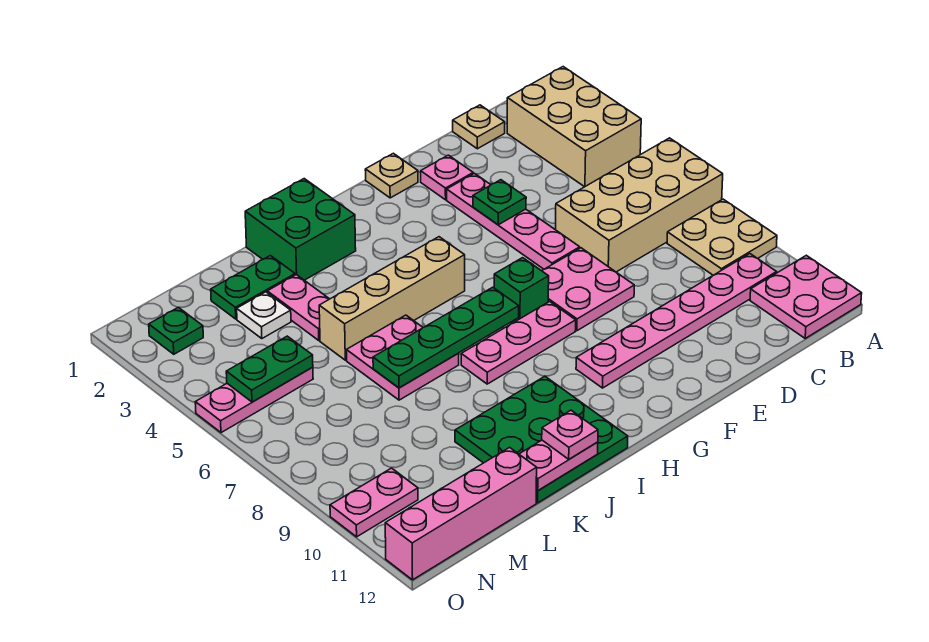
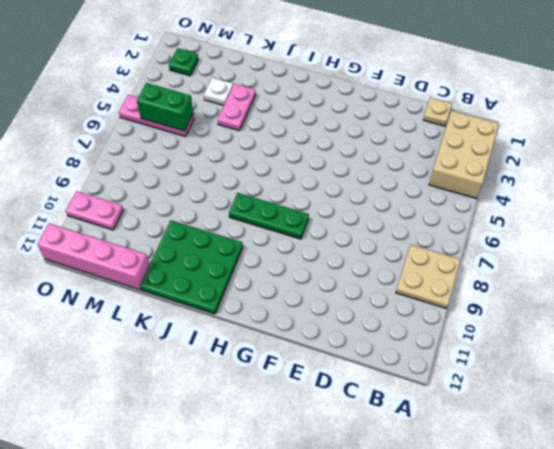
green 1x3 plate [229,193,309,239] -> pink 1x3 plate [461,302,576,384]
green 1x2 brick [137,83,193,131] -> green 1x2 plate [226,336,313,402]
none -> tan 2x4 brick [555,138,723,272]
none -> pink 2x2 plate [750,255,862,338]
none -> pink 1x6 plate [576,254,777,388]

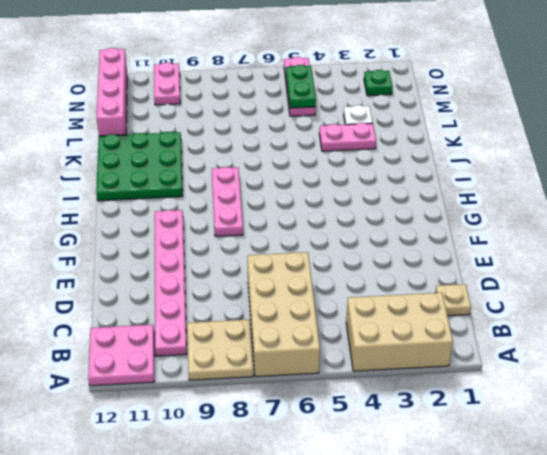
none -> pink 1x1 plate [421,155,473,200]
none -> pink 1x4 plate [447,173,580,269]
none -> pink 2x2 plate [542,248,634,331]

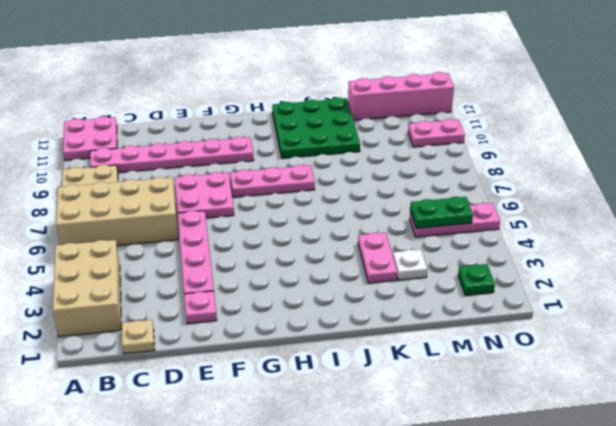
none -> tan 1x1 plate [365,153,418,198]
none -> green 1x1 brick [494,258,549,323]
none -> tan 1x4 brick [319,237,465,360]

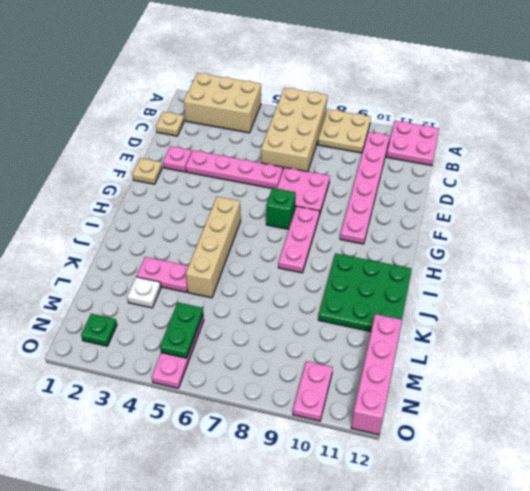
none -> green 2x2 brick [245,179,356,280]
none -> pink 2x2 plate [346,315,459,400]
none -> green 1x2 plate [211,256,295,319]

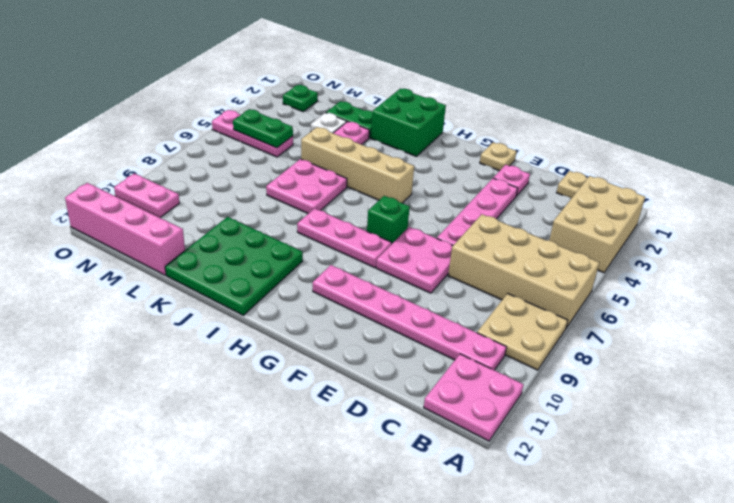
none -> green 1x1 plate [473,180,526,225]
none -> green 1x4 plate [373,287,519,388]
none -> pink 1x2 plate [519,440,598,491]

